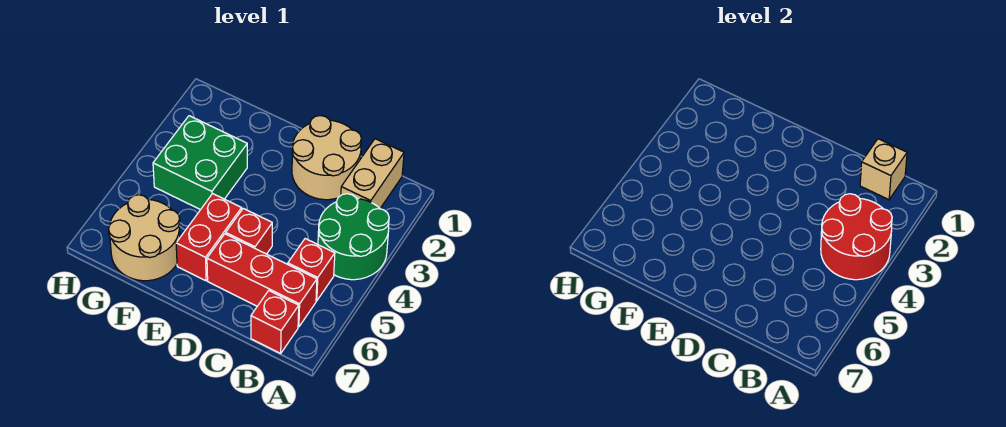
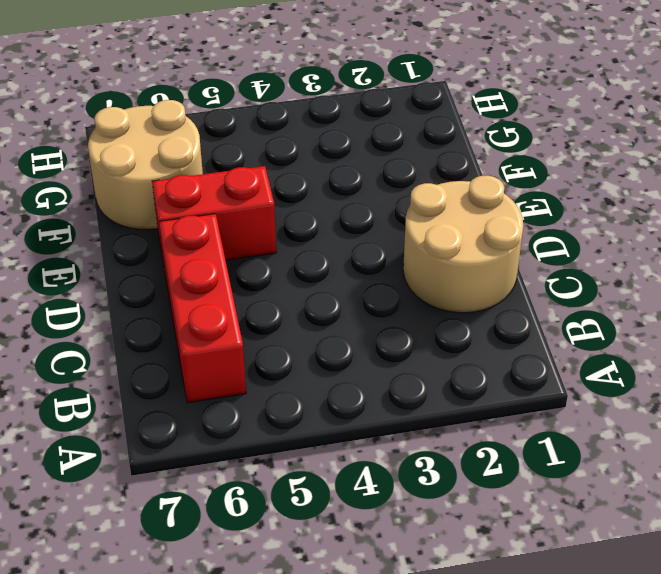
none -> green 2x2 round brick [318,194,389,280]
none -> tan 1x2 brick [341,139,404,208]
none -> red 1x1 brick [288,239,335,301]

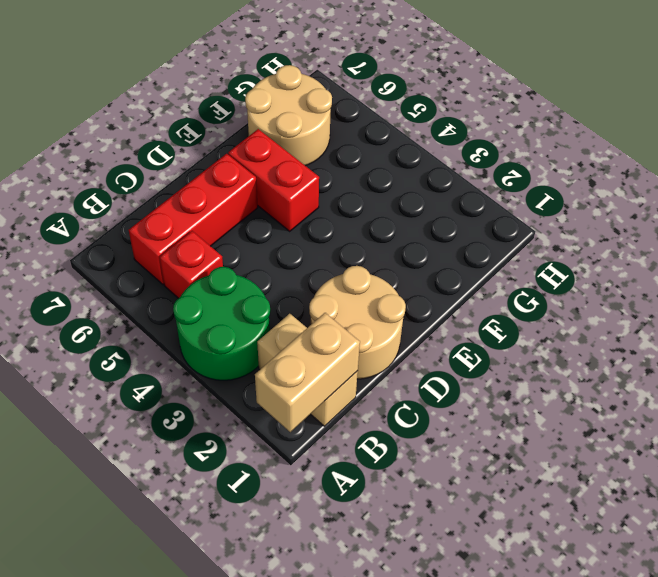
tan 1x2 brick [255,313,360,432] -> tan 1x1 brick [860,139,907,200]
none -> red 1x1 brick [251,291,299,353]
none -> red 1x1 brick [226,208,272,254]
none -> green 2x2 brick [153,116,247,210]

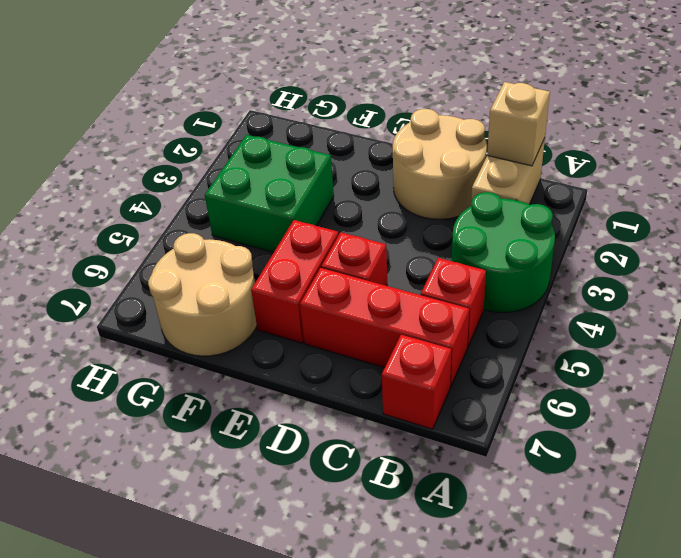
none -> red 2x2 round brick [821,194,892,280]

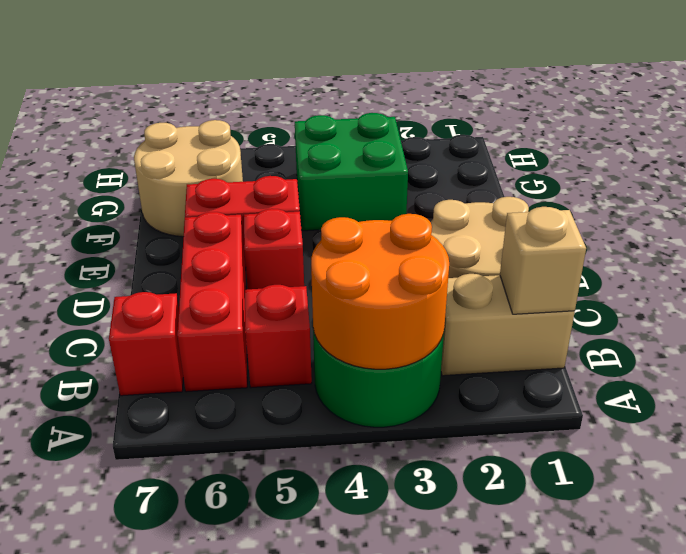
orange 2x2 round brick [311,214,449,369] -> red 2x2 round brick [821,194,892,280]

